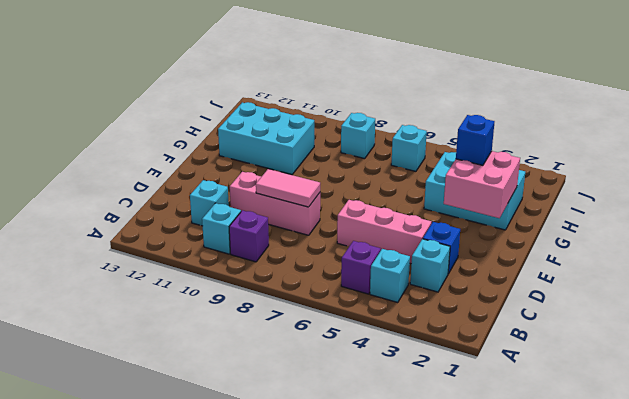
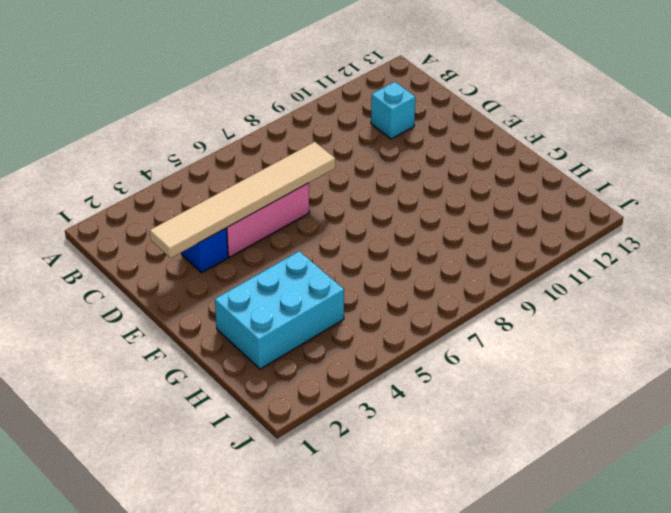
tan 1x6 tile [150,142,335,258] -> none
none -> cyan 1x1 brick [370,249,410,302]
none -> purple 1x1 brick [341,241,381,294]
none -> purple 1x1 brick [229,210,269,262]

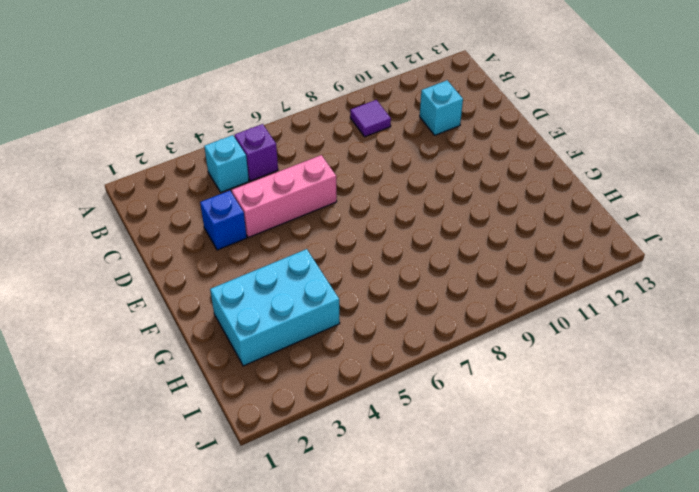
purple 1x1 tile [350,100,391,137] -> purple 1x1 brick [229,210,269,262]
none -> cyan 1x1 brick [202,203,241,254]
none -> cyan 1x1 brick [410,239,450,292]
none -> pink 1x3 brick [230,172,320,235]

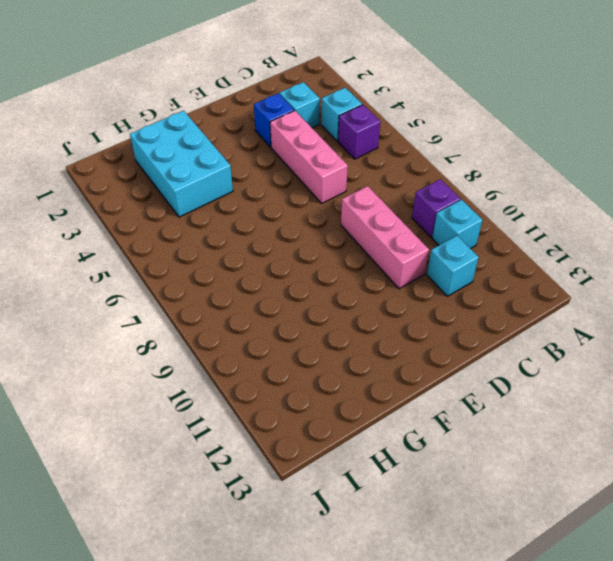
none -> cyan 2x3 brick [218,102,314,174]
none -> cyan 1x1 brick [391,125,427,171]
none -> cyan 1x1 brick [341,113,375,159]

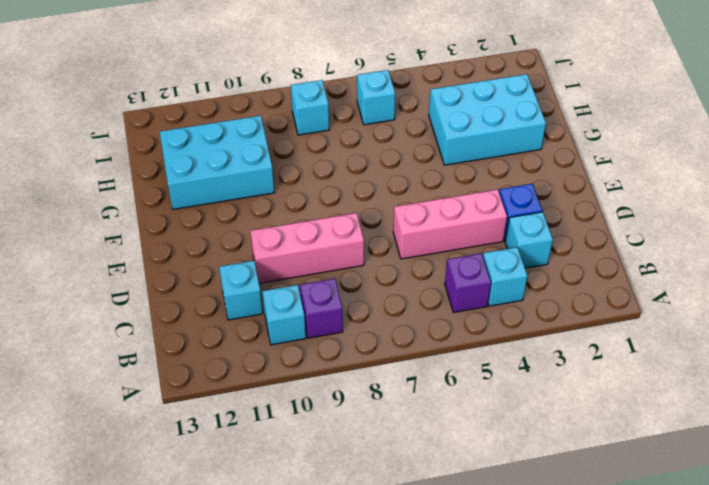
none -> pink 1x2 tile [256,169,320,207]
none -> pink 2x2 brick [444,151,520,218]
none -> blue 1x1 brick [456,115,494,165]

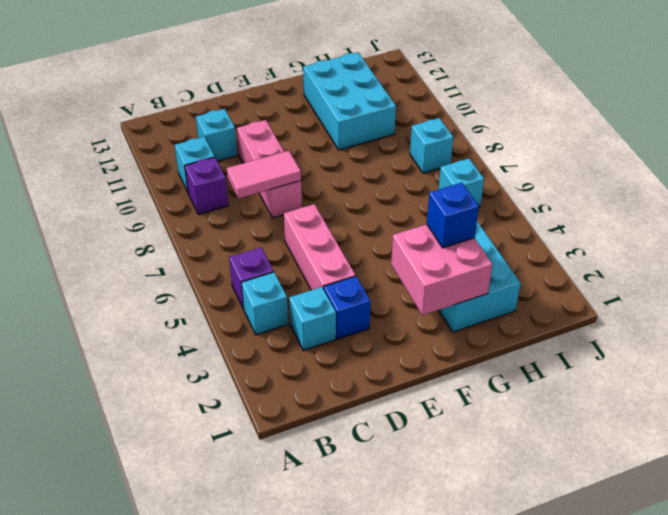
pink 1x2 tile [227,151,301,198] -> pink 1x2 tile turned to [256,169,320,207]

